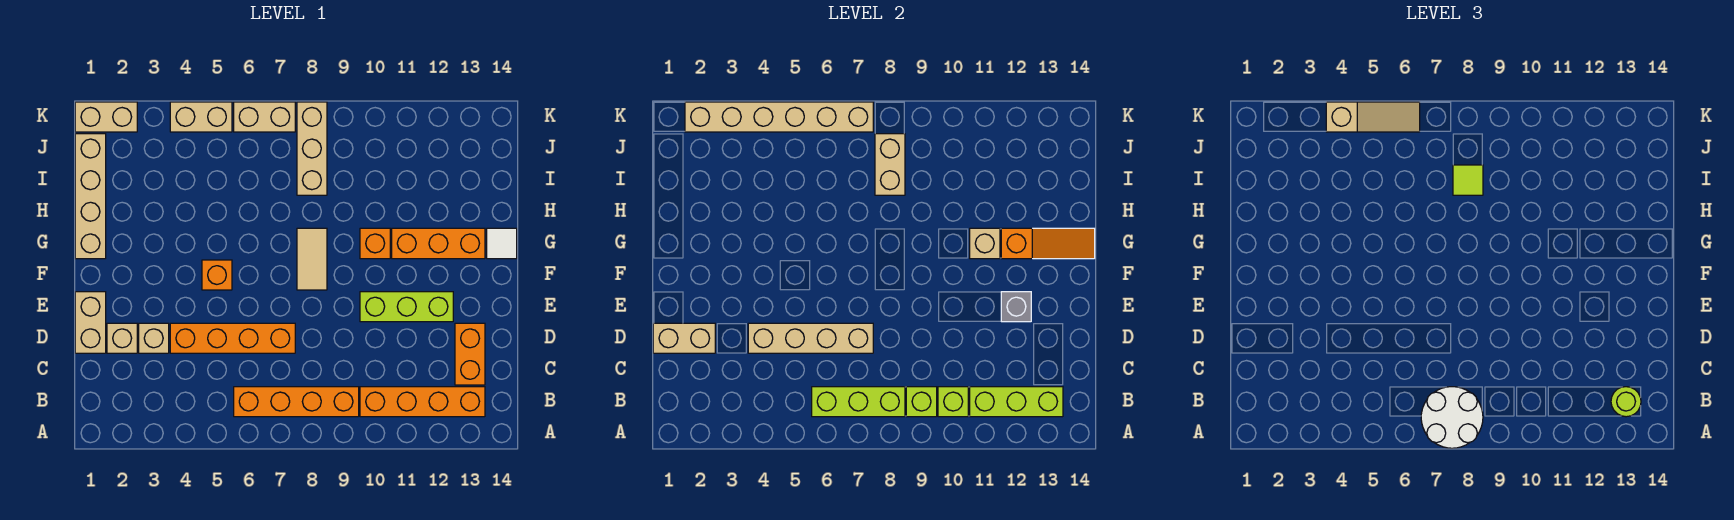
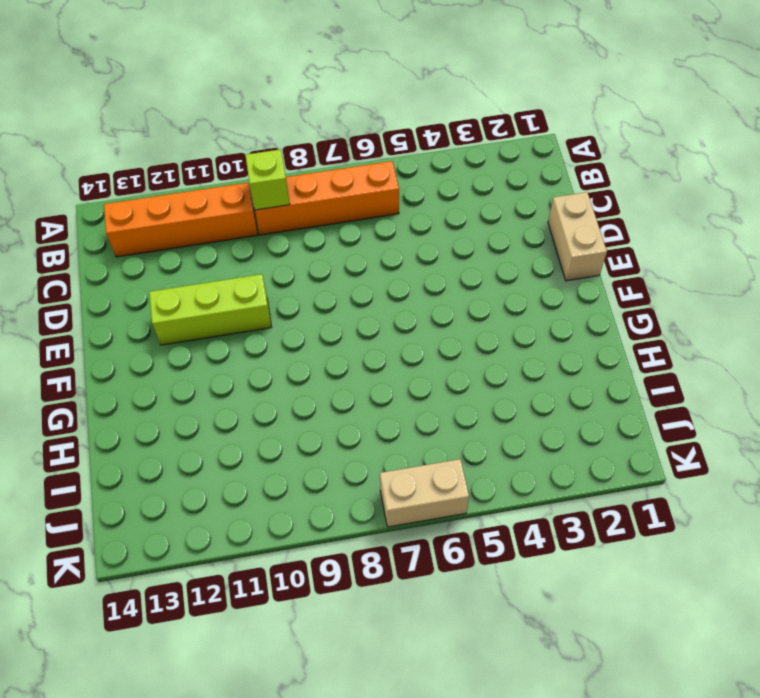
none -> orange 1x2 brick [455,323,485,385]
none -> tan 1x1 brick [107,323,137,353]
none -> tan 1x1 brick [139,323,169,353]
none -> orange 1x4 brick [170,323,295,353]

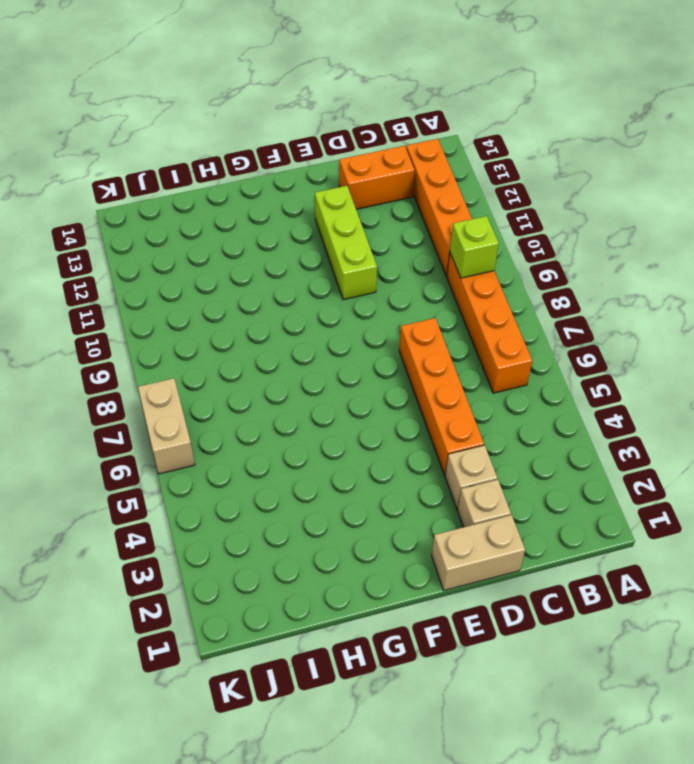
none -> orange 1x1 brick [202,260,232,290]
none -> tan 1x2 tile [297,228,327,290]
none -> tan 1x4 brick [75,134,106,259]
none -> orange 1x1 brick [360,228,390,259]

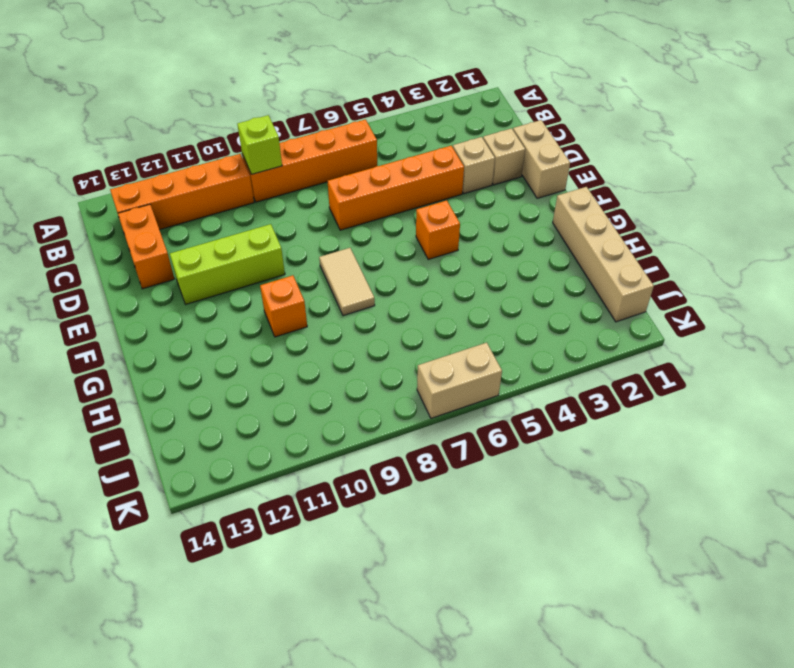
none -> orange 1x3 brick [392,228,485,259]
none -> white 1x1 tile [487,228,517,259]
none -> tan 1x3 brick [297,102,327,195]
none -> tan 1x2 brick [75,102,137,132]

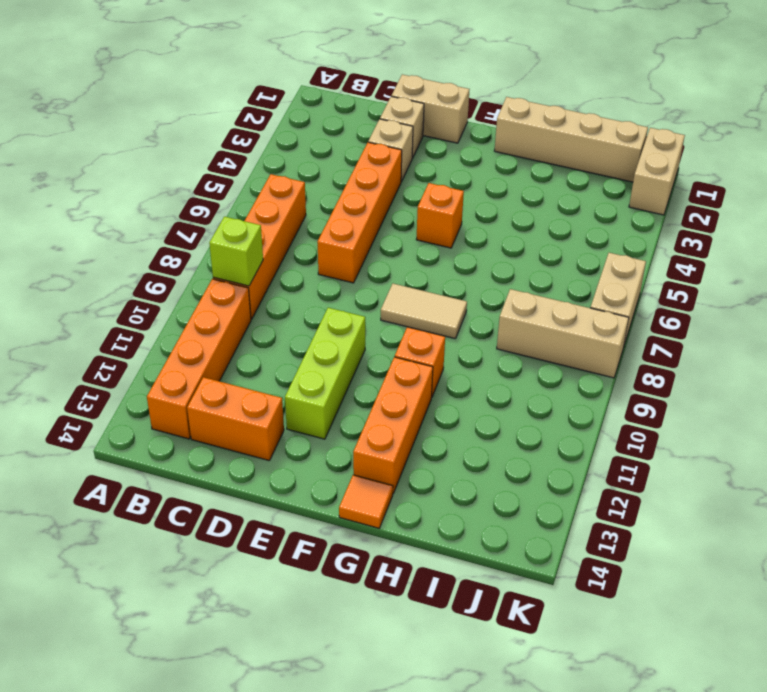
orange 1x1 tile [339,475,393,528] -> white 1x1 tile [487,228,517,259]
none -> tan 1x2 brick [170,102,232,132]
none -> lime 1x3 brick [812,387,905,417]
none -> lime 1x1 brick [938,387,968,417]
none -> lime 1x3 brick [970,387,1063,417]

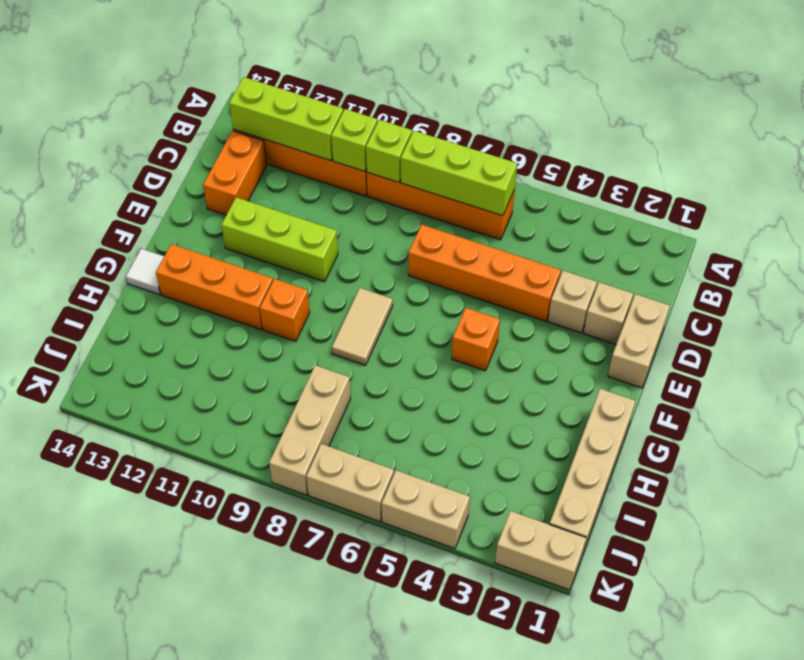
none -> tan 1x2 brick [653,323,715,353]
none -> tan 1x4 brick [748,323,873,353]
none -> grey 1x1 brick [1001,292,1031,322]
none -> tan 1x1 brick [970,228,1000,259]

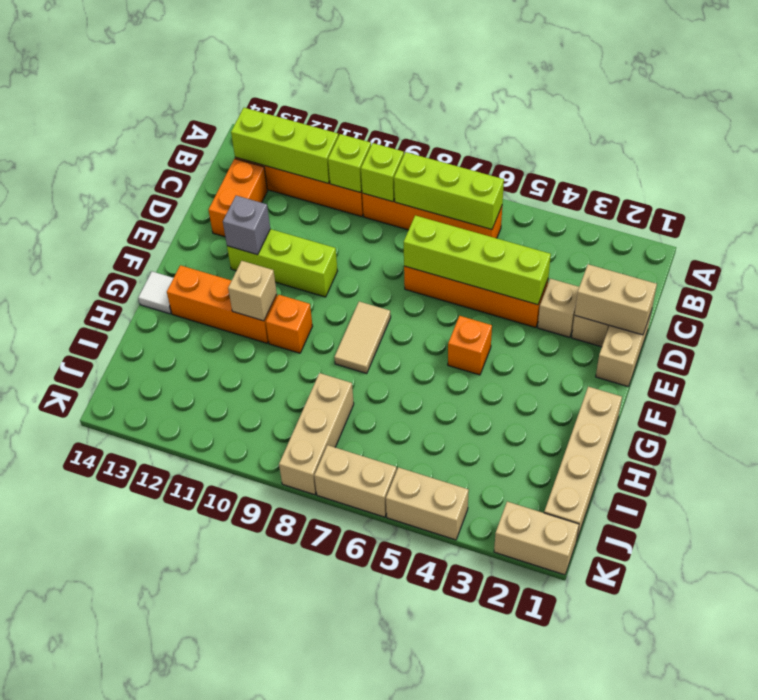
lime 1x4 brick [404,215,551,305] -> tan 1x4 brick [748,323,873,353]
none -> orange 1x3 slope [1001,228,1095,259]
none -> tan 1x2 brick [875,134,905,195]
none -> tan 1x6 brick [685,102,873,132]
none -> white 2x2 round brick [1421,387,1483,448]

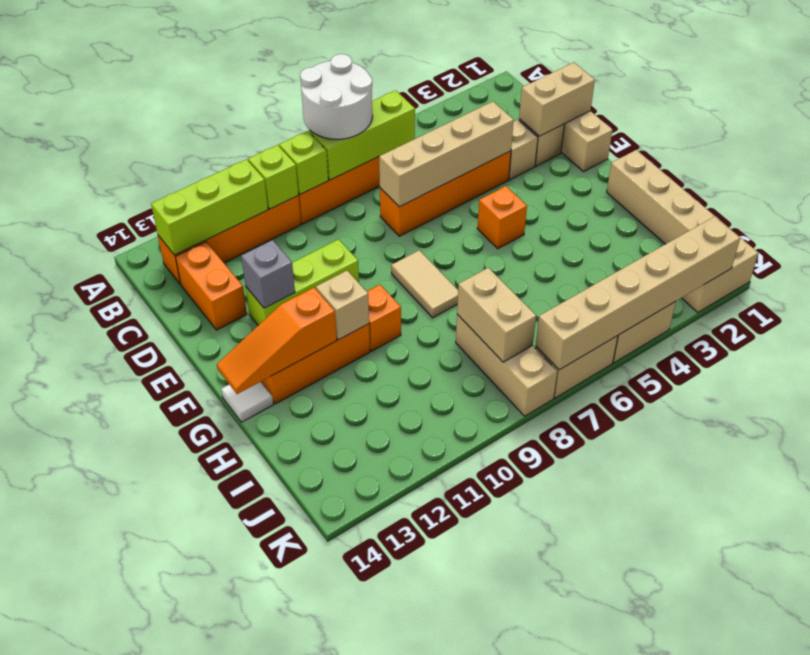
none -> lime 1x1 round brick [1611,387,1641,417]
none -> lime 1x1 tile [1453,165,1483,195]
none -> tan 1x3 slope [1326,102,1420,132]

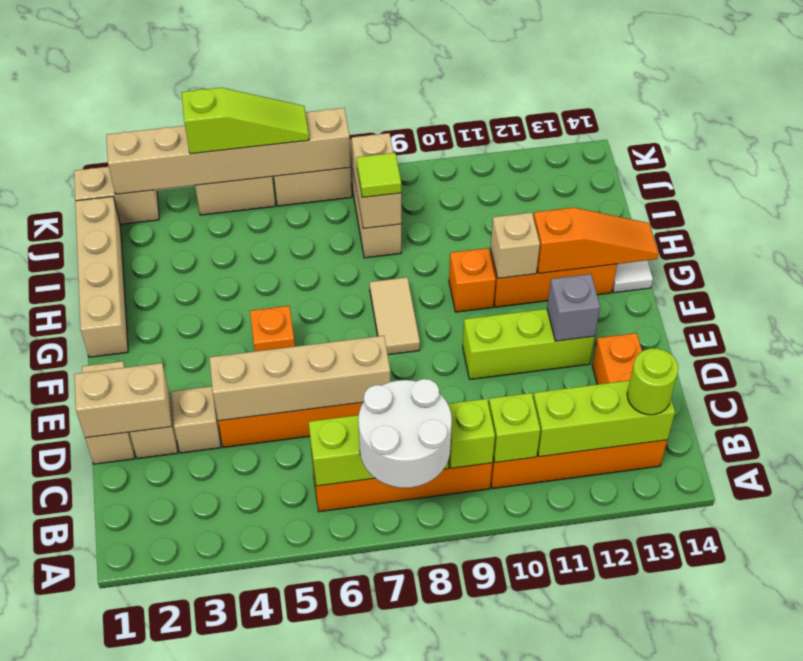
lime 1x3 slope [181,88,309,154] -> tan 1x3 slope [1326,102,1420,132]

